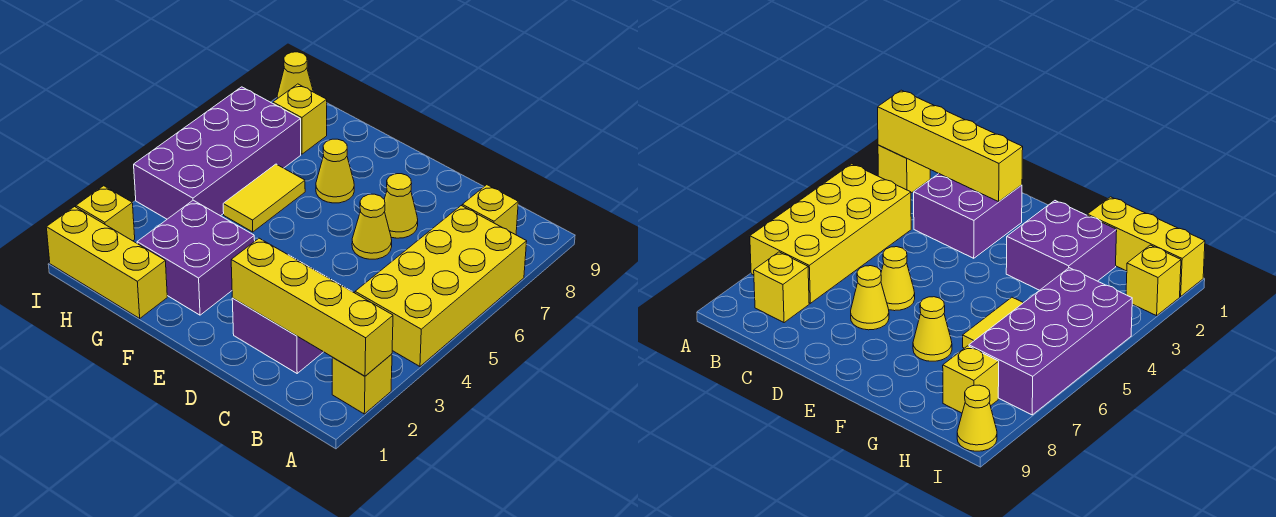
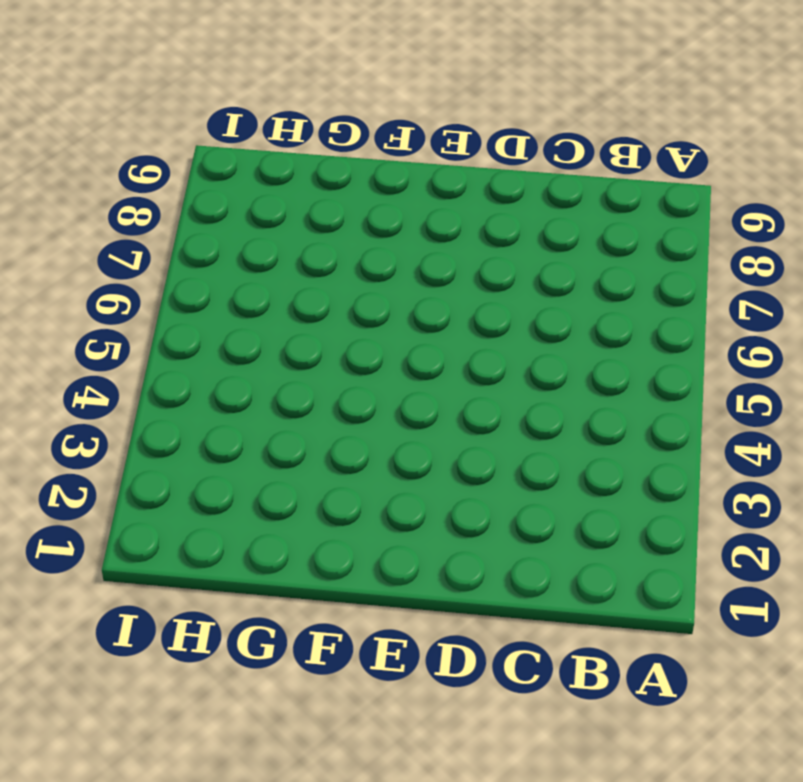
none -> yellow 1x1 brick [332,354,392,414]
none -> yellow 2x4 brick [355,206,527,366]
none -> yellow 1x1 brick [462,185,518,235]

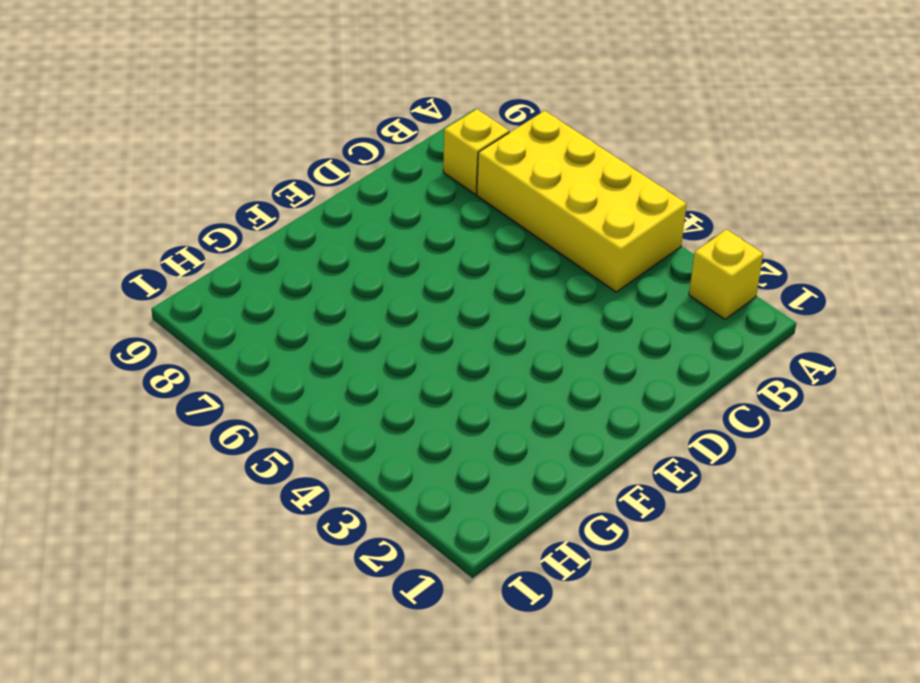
none -> purple 2x2 brick [232,298,323,373]
none -> yellow 1x1 cone [352,194,392,259]
none -> yellow 1x1 cone [384,174,418,238]

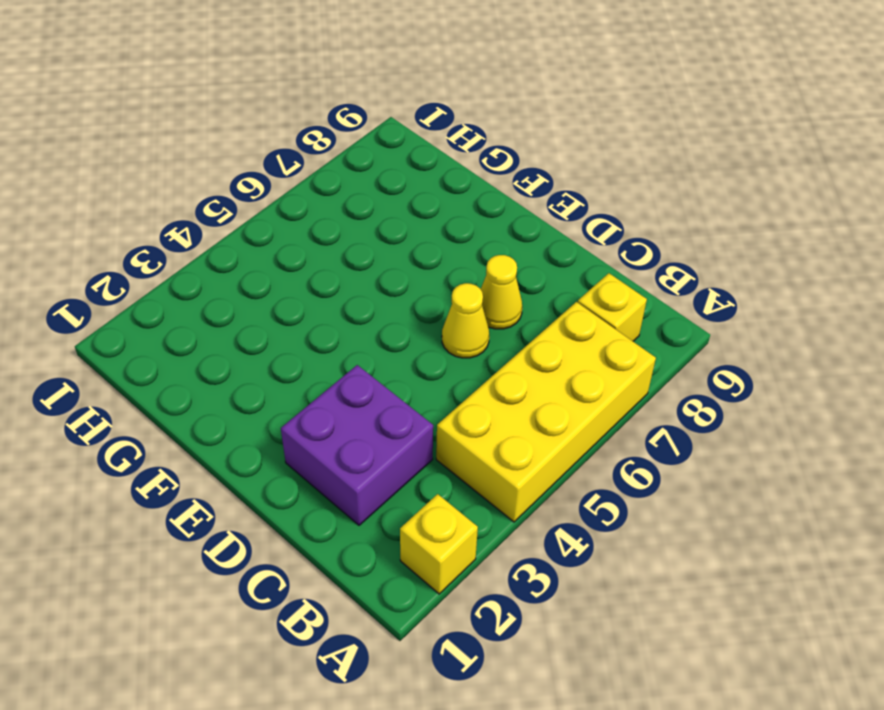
none -> purple 2x2 brick [137,200,255,315]
none -> yellow 1x1 cone [316,139,354,203]
none -> yellow 1x3 brick [46,207,167,318]

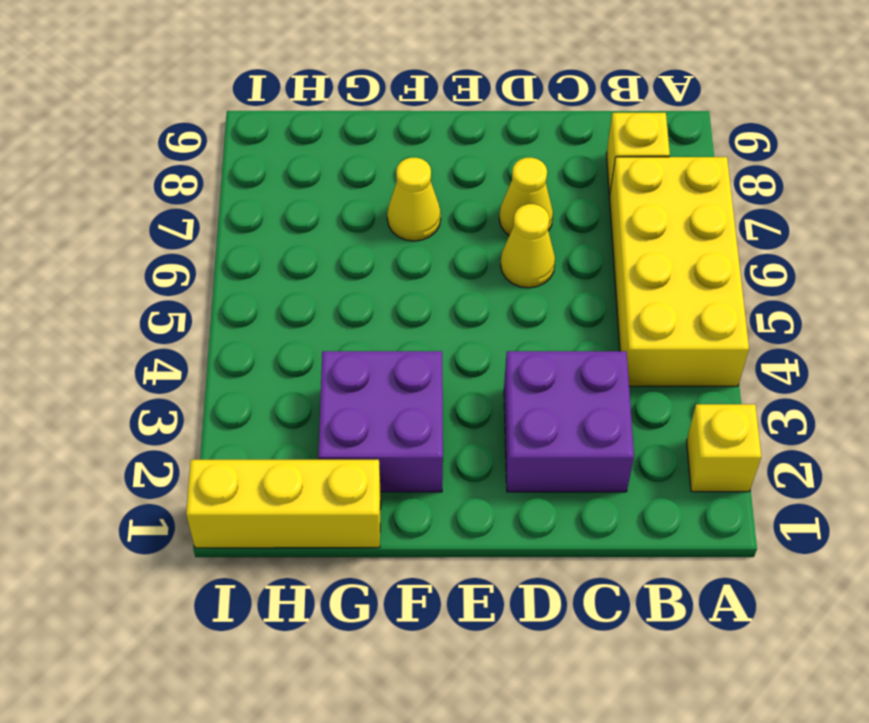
none -> yellow 1x2 tile [223,164,305,232]
none -> purple 2x4 brick [134,87,301,219]
none -> yellow 1x1 brick [273,84,327,154]

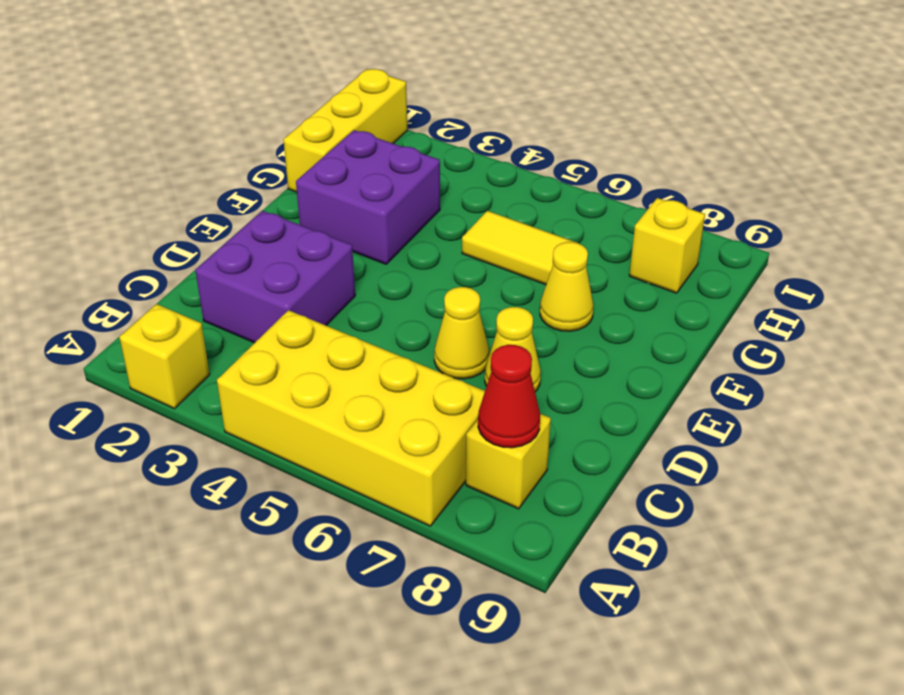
red 1x1 cone [478,345,540,448] -> none
none -> purple 2x4 brick [134,87,301,219]
none -> yellow 1x1 brick [76,186,135,241]
none -> yellow 1x1 cone [277,52,313,98]

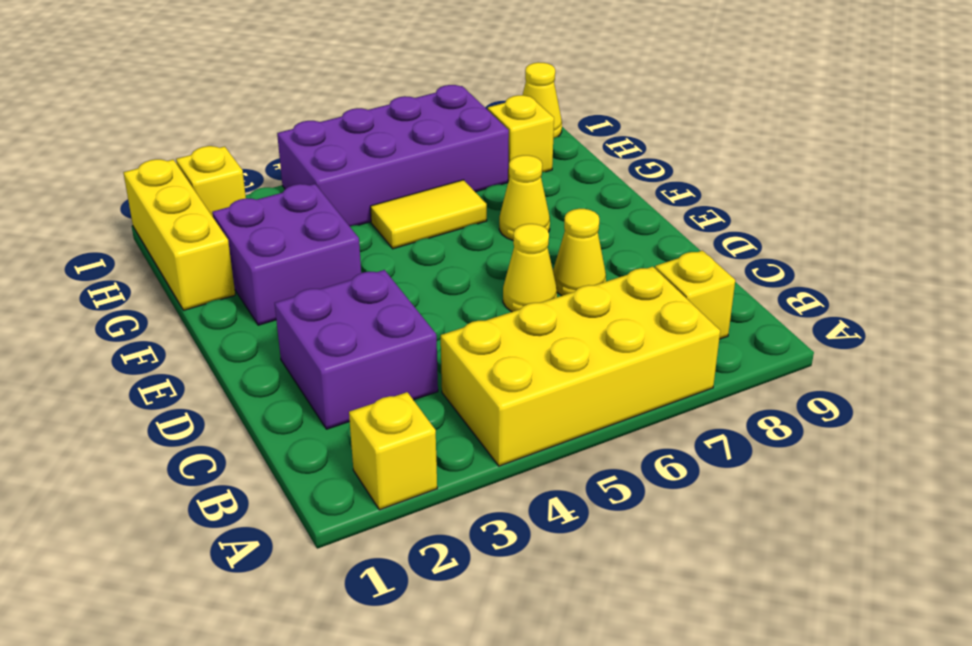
none -> yellow 1x4 brick [231,238,393,376]

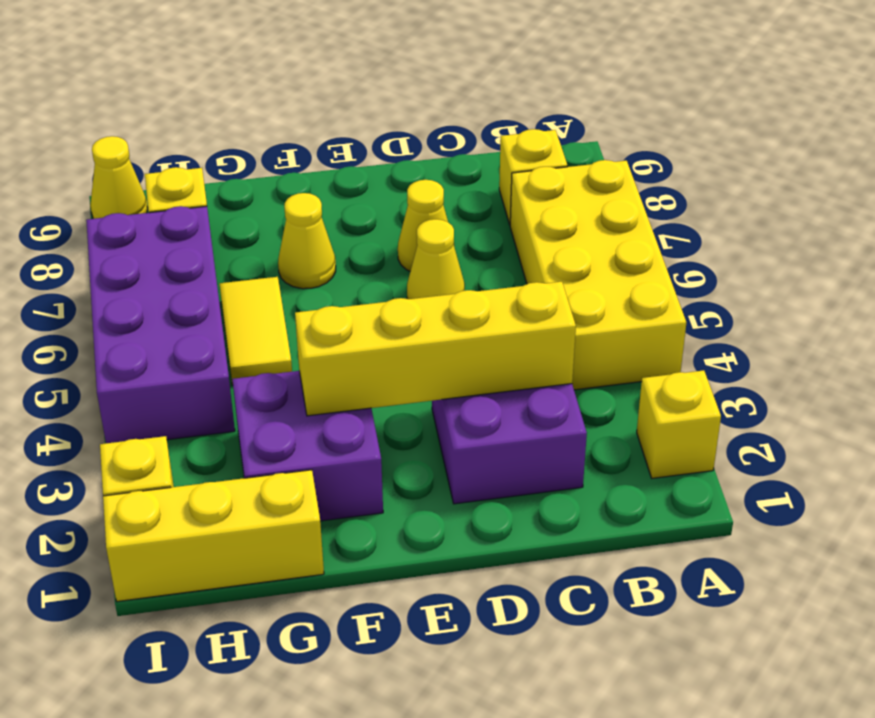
yellow 1x4 brick [295,282,576,416] -> yellow 1x4 brick moved to [231,238,393,376]

